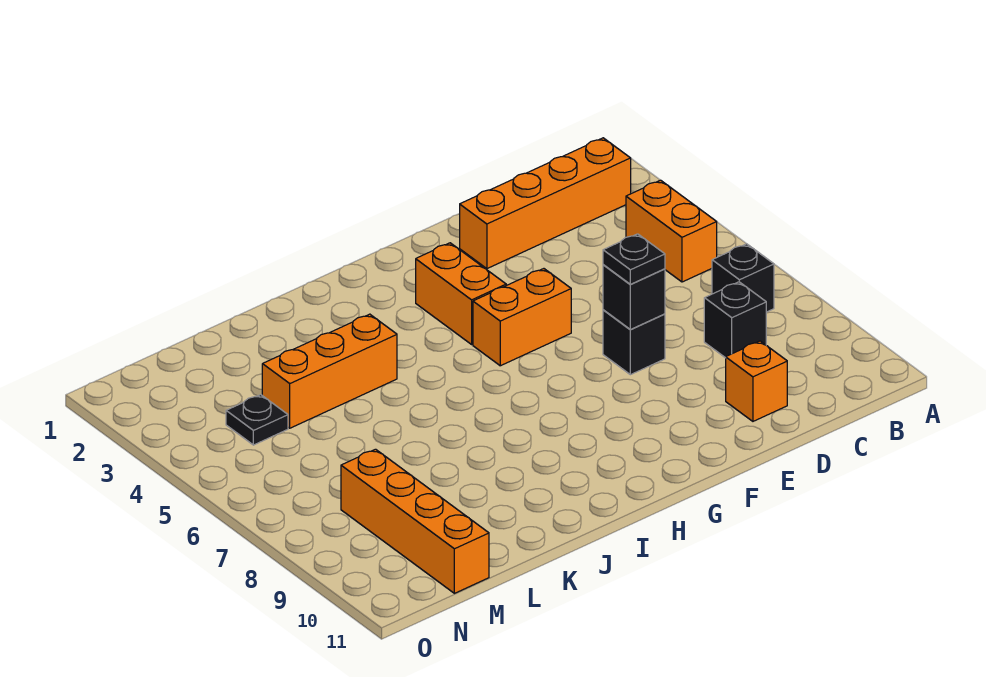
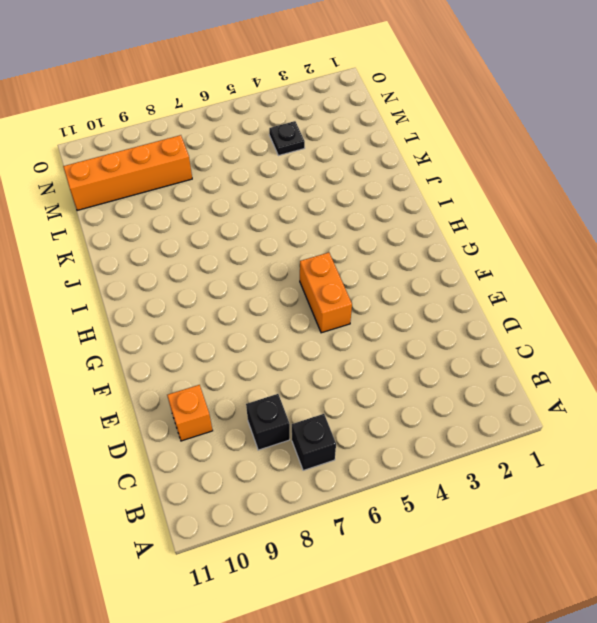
none -> orange 1x4 brick [460,138,631,269]
none -> orange 1x2 brick [626,180,717,282]
none -> black 1x1 brick [603,310,665,375]

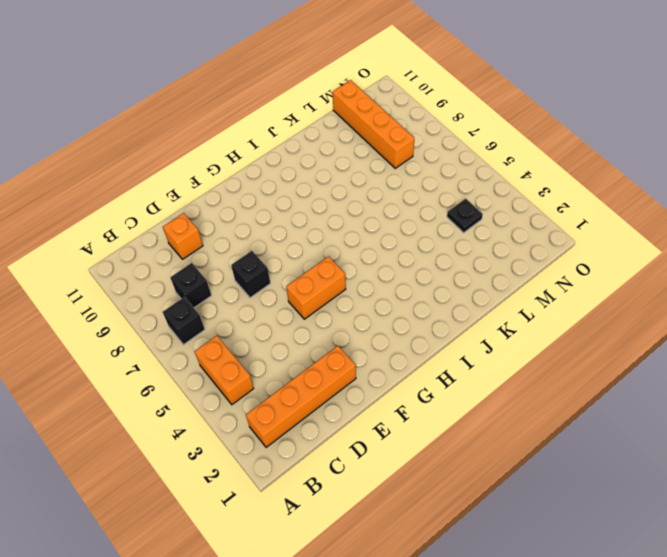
none -> orange 1x2 brick [416,243,506,344]
none -> orange 1x3 brick [262,314,397,428]
none -> black 1x1 brick [603,265,665,329]

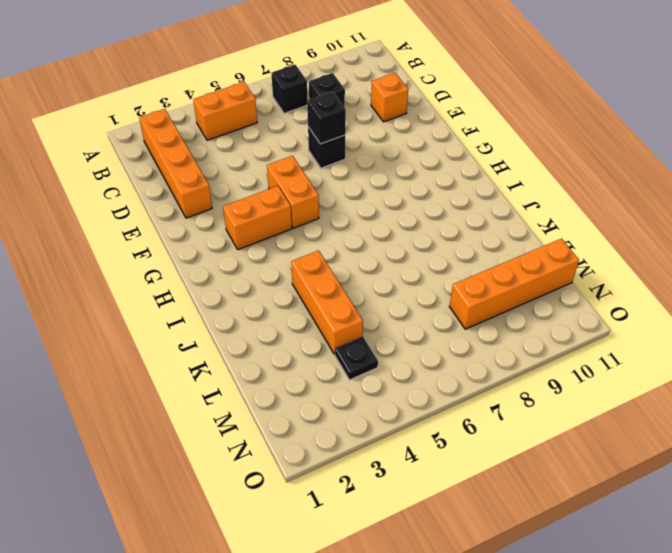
none -> black 1x1 plate [603,234,665,284]

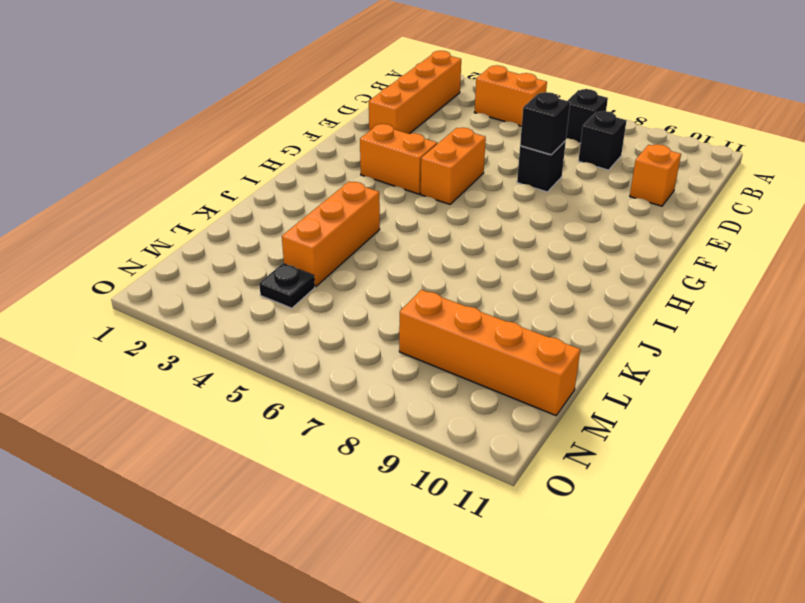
none -> black 1x1 plate [603,234,665,284]

